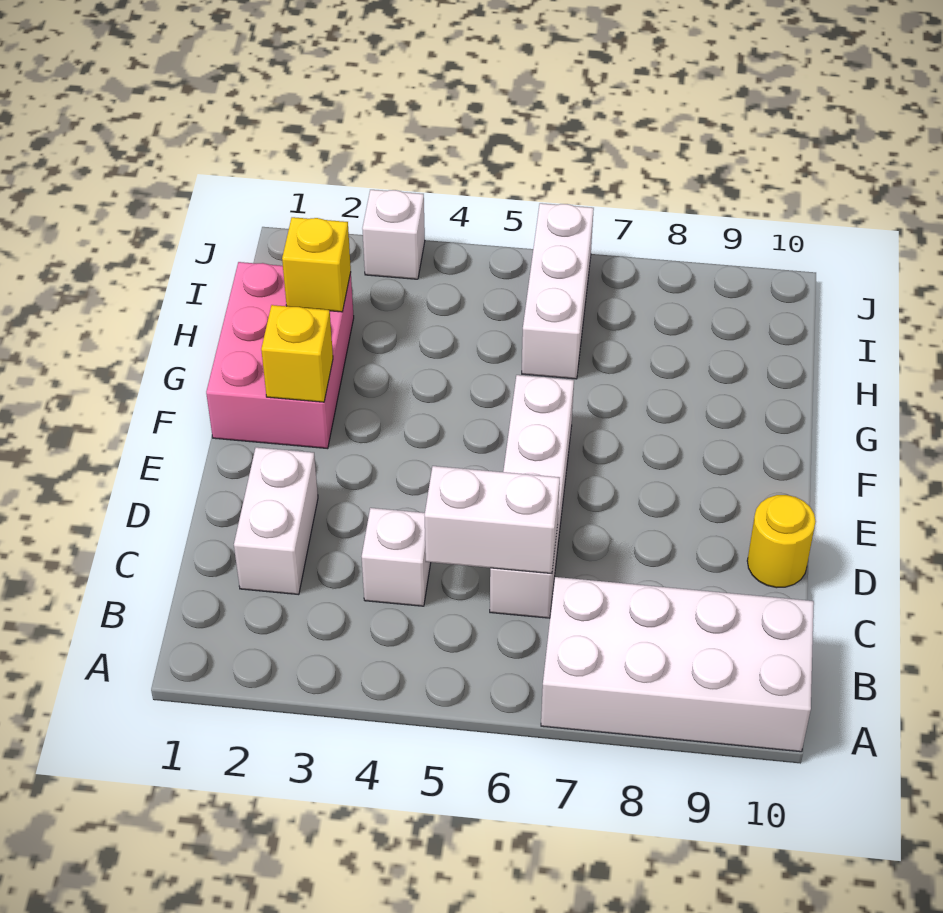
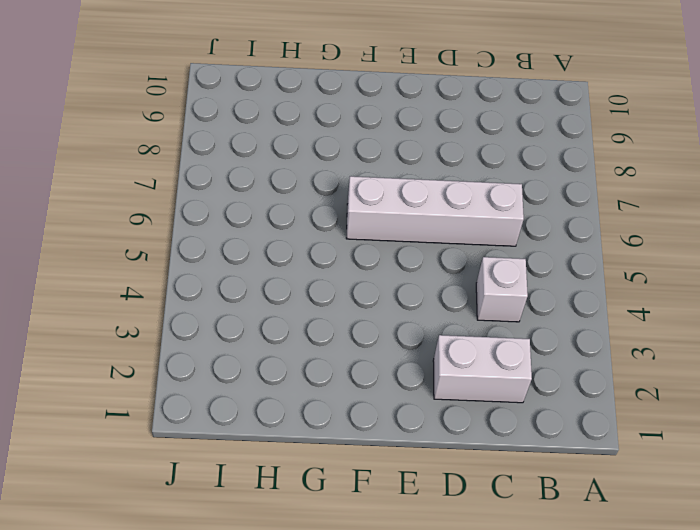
none -> white 2x4 brick [541,577,814,752]
none -> yellow 1x1 round brick [747,495,816,588]

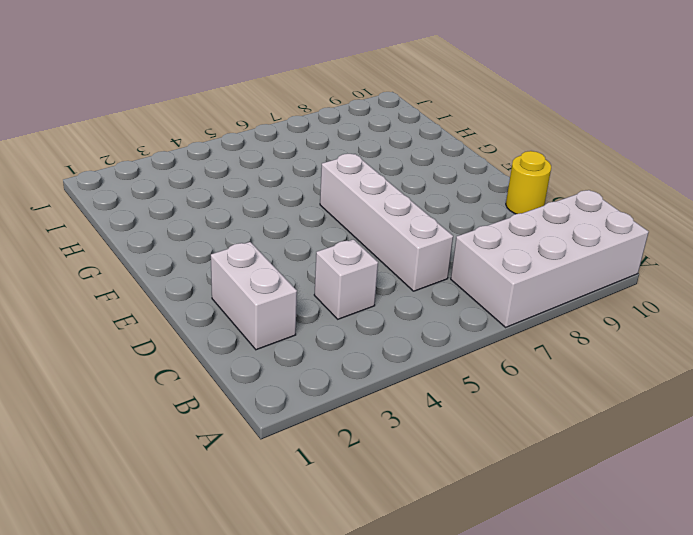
none -> pink 2x3 brick [206,262,354,449]
none -> white 1x3 brick [522,203,594,379]

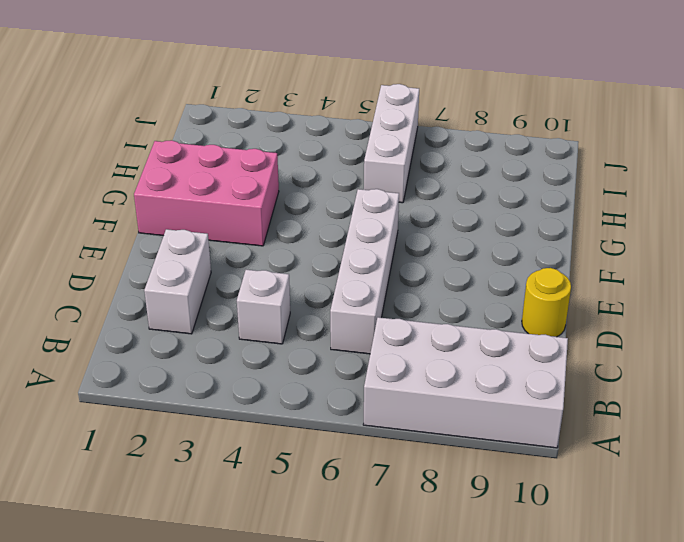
pink 2x3 brick [134,140,279,246] -> pink 2x3 brick turned to [206,262,354,449]
none -> white 1x1 brick [362,190,425,279]
none -> white 1x2 brick [425,466,560,574]

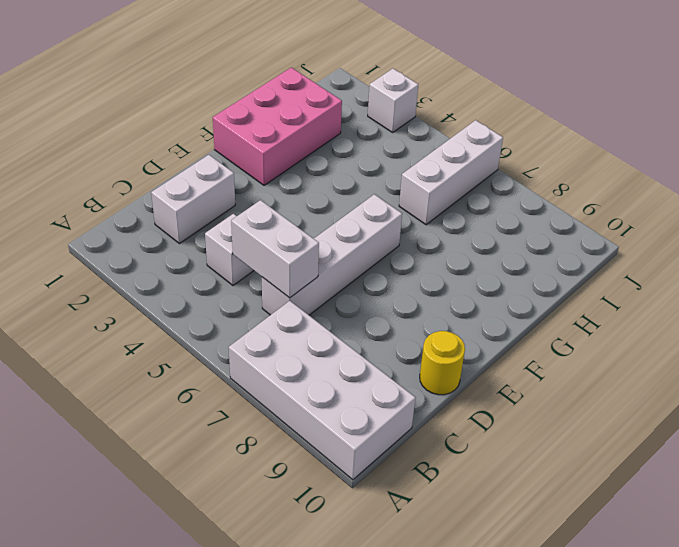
none -> yellow 1x1 brick [261,305,333,402]
none -> yellow 1x1 brick [282,217,351,312]

